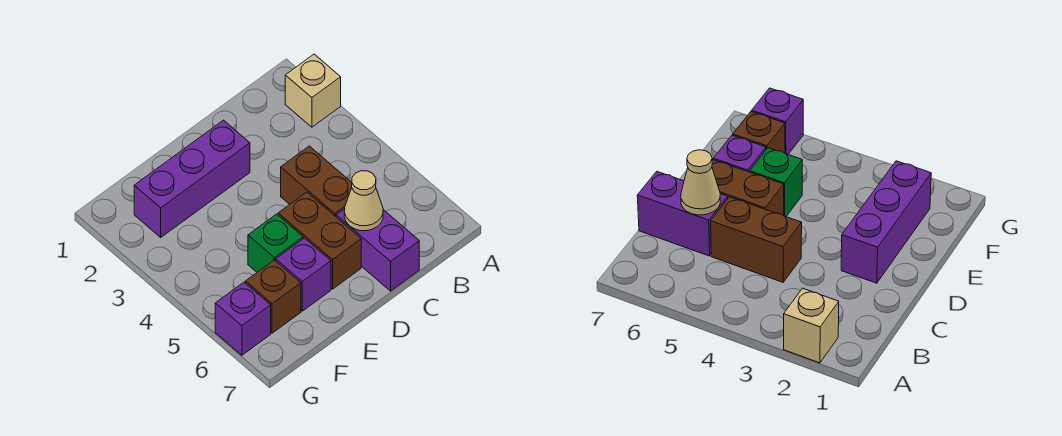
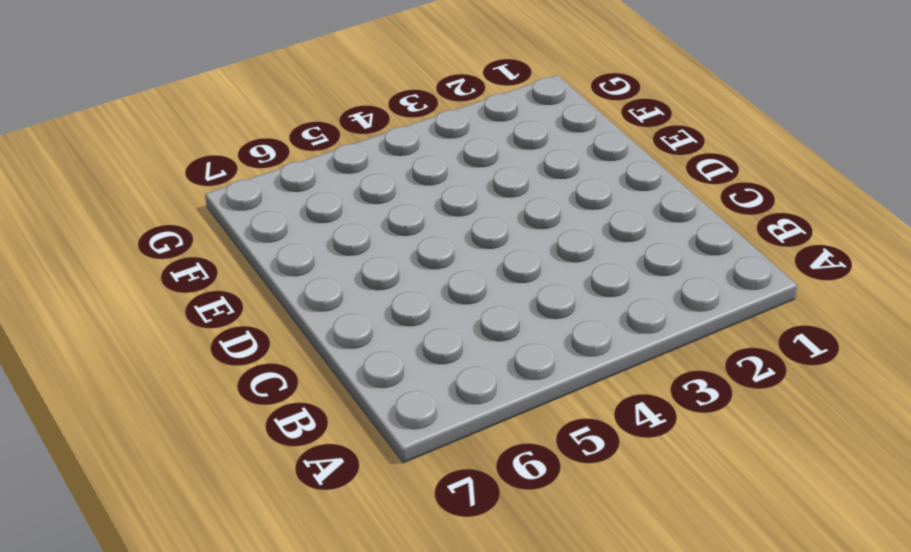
none -> tan 1x1 brick [285,54,341,127]
none -> brown 1x2 brick [281,146,352,216]

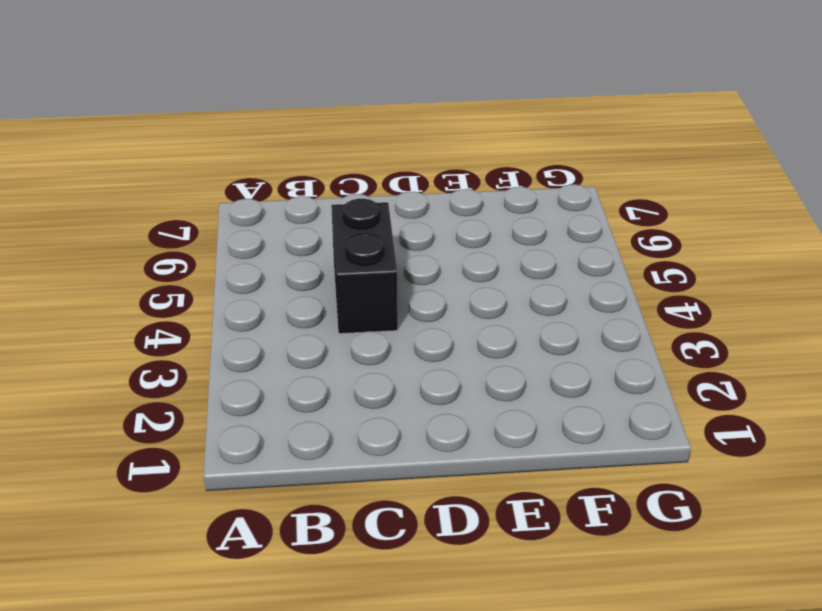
black 1x2 brick [331,199,398,334] -> brown 1x2 brick [281,146,352,216]
none -> tan 1x1 brick [285,54,341,127]
none -> purple 1x2 brick [336,209,419,291]

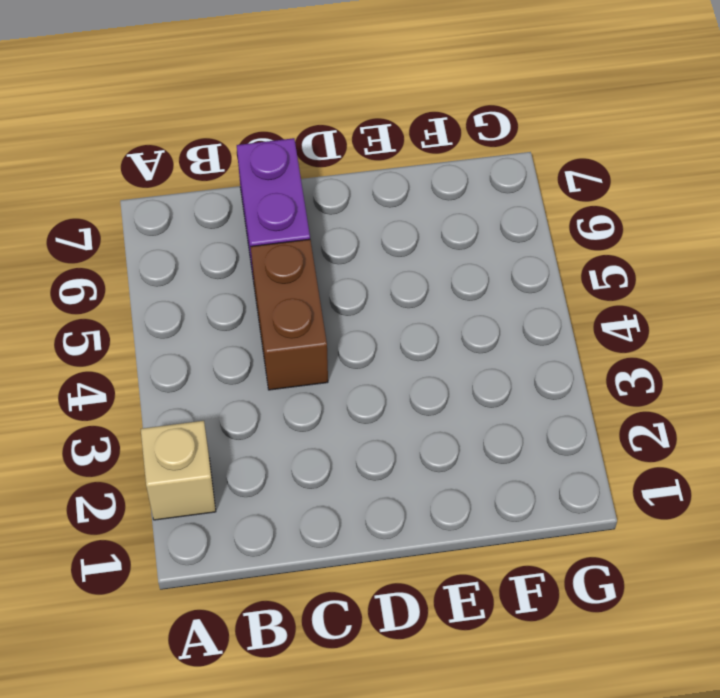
none -> purple 1x3 brick [134,120,250,237]
none -> brown 1x2 brick [278,192,361,289]

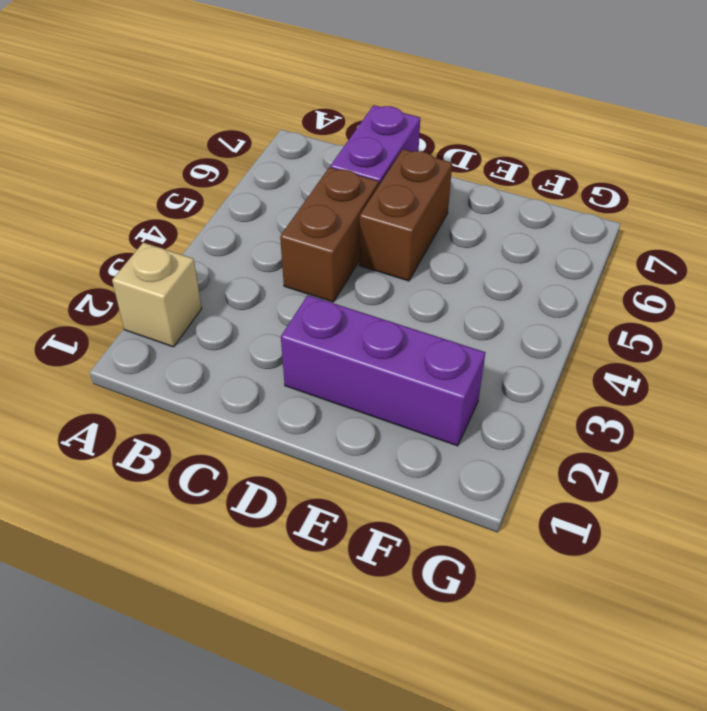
none -> green 1x1 brick [248,214,303,272]
none -> purple 1x1 brick [276,238,331,311]

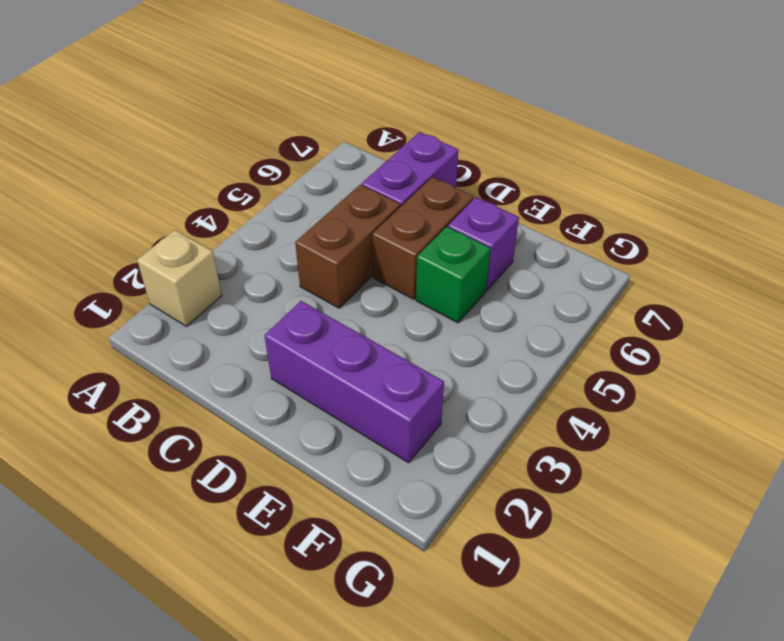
none -> brown 1x1 brick [246,260,301,333]
none -> purple 1x1 brick [215,282,271,355]

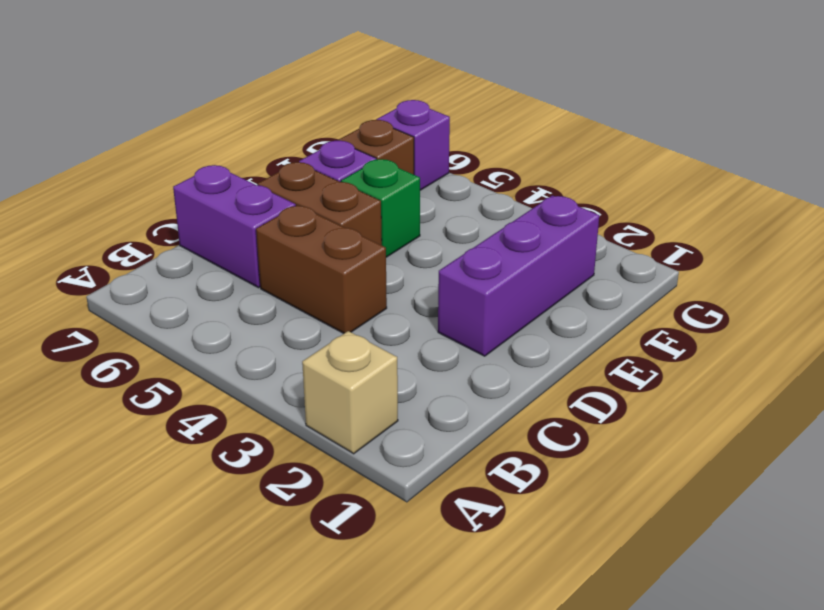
none -> tan 1x1 cone [344,171,383,231]

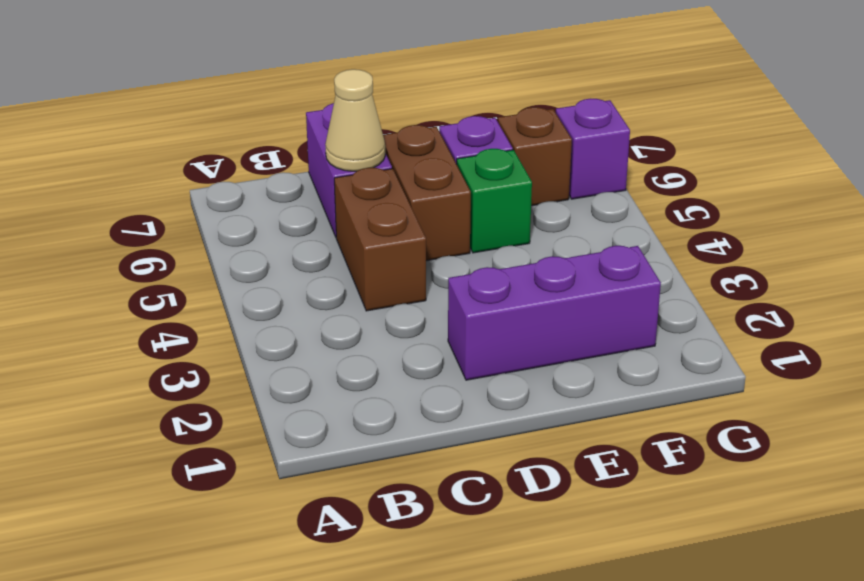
none -> tan 1x1 brick [285,54,341,127]

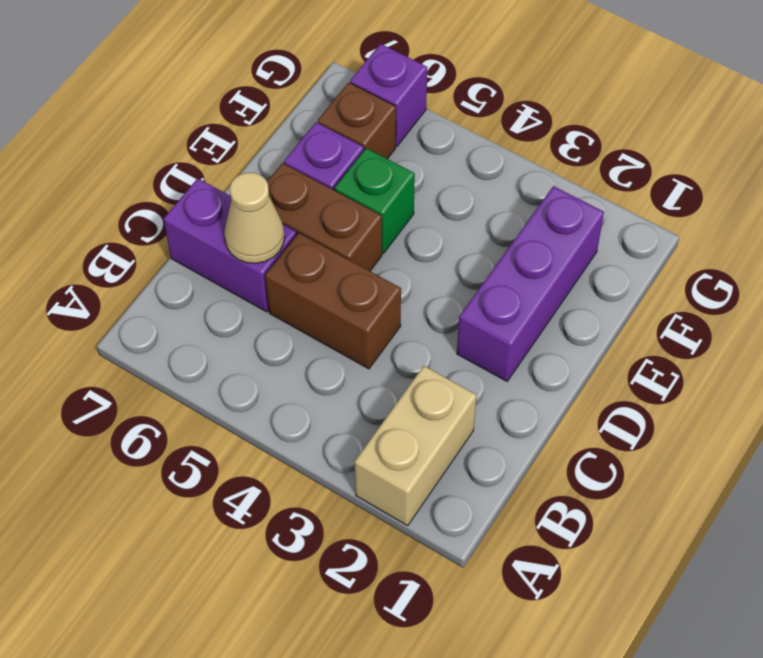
tan 1x2 brick [355,366,477,526] -> tan 1x1 brick [285,54,341,127]

